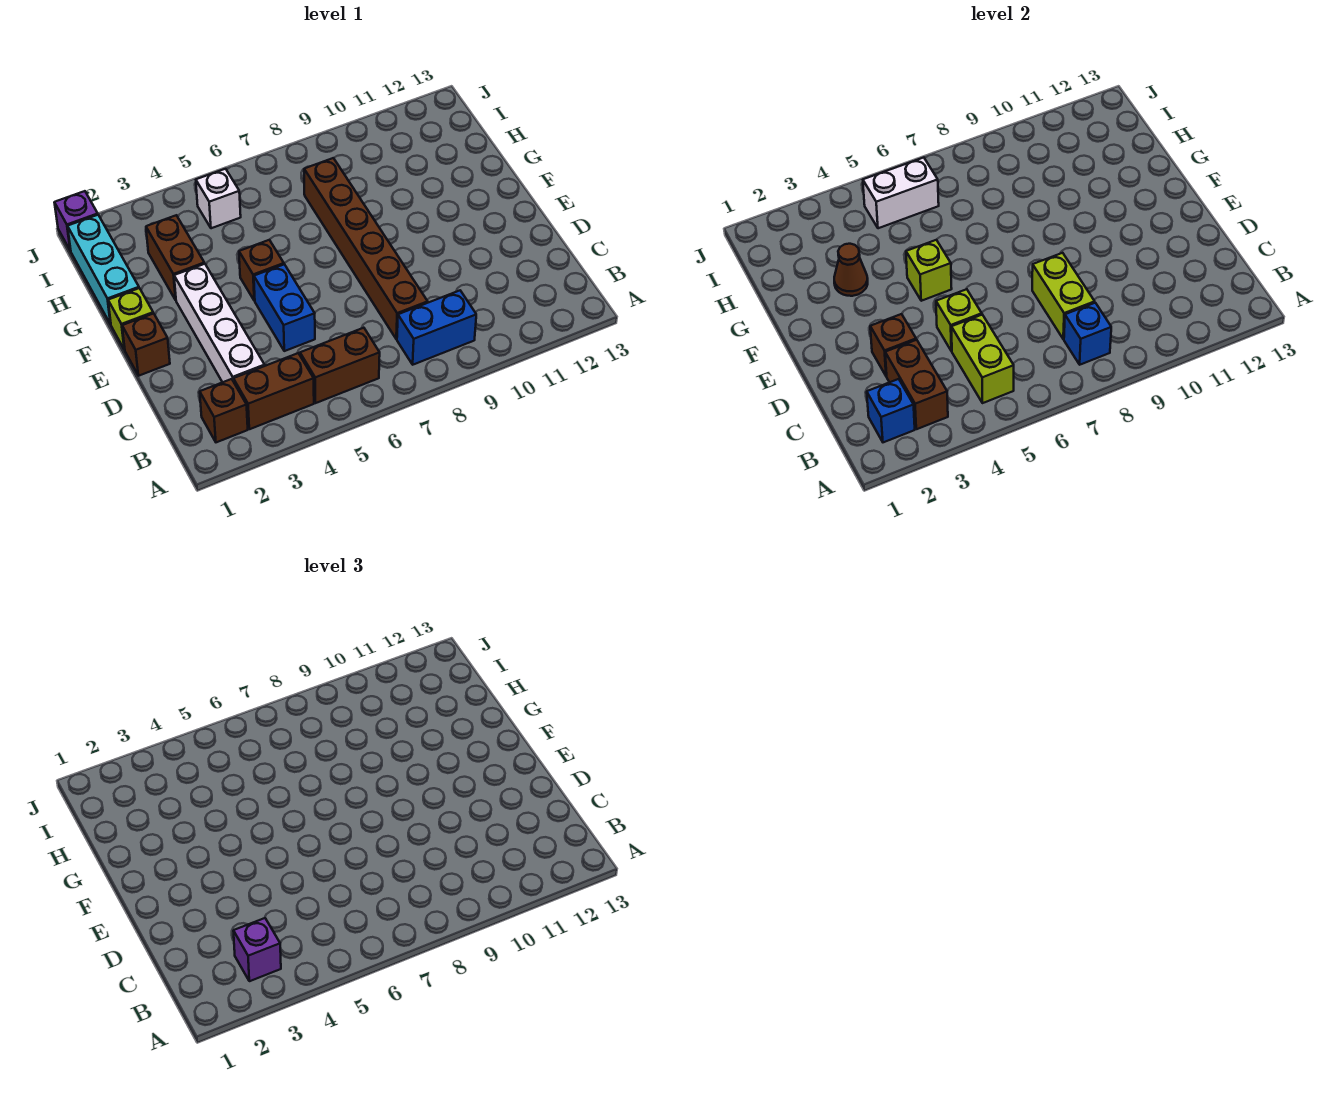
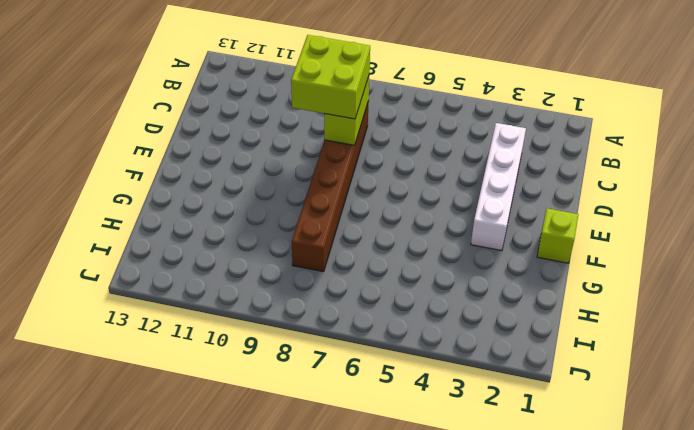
lime 2x2 brick [291,35,370,119] -> none
none -> brown 1x1 brick [200,379,248,442]
none -> brown 1x2 brick [233,353,314,429]
none -> brown 1x2 brick [300,328,380,403]

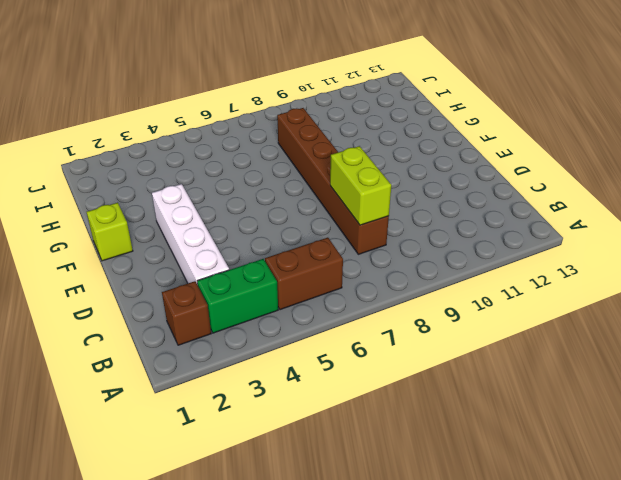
green 1x2 brick [197,259,278,333] -> brown 1x2 brick [233,353,314,429]
none -> blue 1x2 brick [397,291,476,365]
none -> blue 1x2 brick [254,264,315,351]
none -> brown 1x1 brick [122,313,170,376]

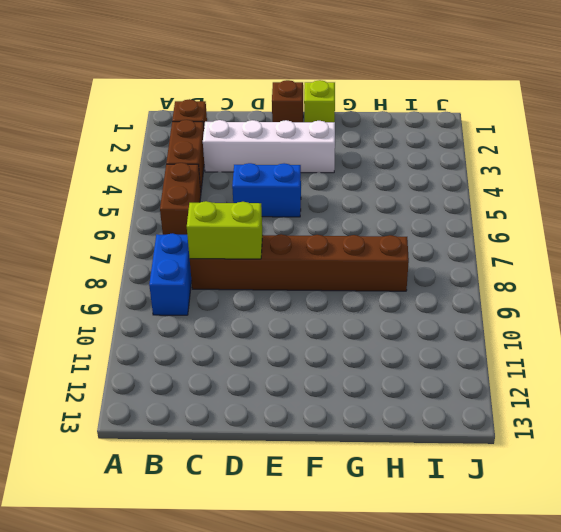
none -> brown 1x1 brick [239,240,284,301]
none -> cyan 1x3 brick [68,215,139,324]
none -> brown 1x2 brick [146,215,204,300]

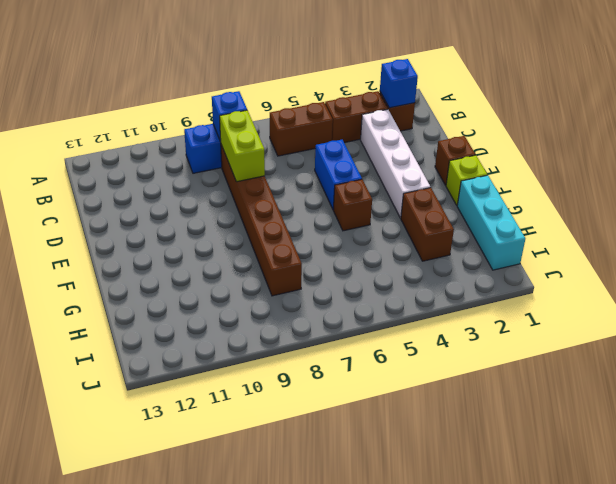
none -> white 1x1 brick [196,169,241,228]
none -> purple 1x1 brick [54,191,98,251]
none -> brown 1x2 brick [885,340,948,429]

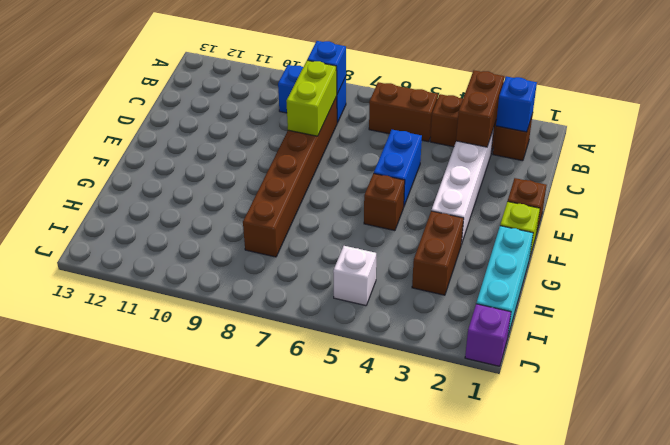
none -> lime 1x2 brick [951,315,1014,403]
none -> brown 1x1 brick [870,314,916,376]
none -> lime 1x1 brick [936,289,982,351]

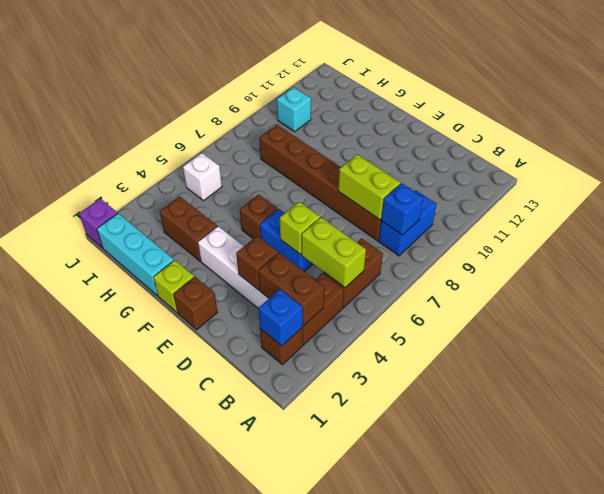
cyan 1x1 brick [277,87,311,132] -> none
none -> lime 1x1 brick [906,240,952,301]
none -> brown 1x1 cone [834,244,868,296]
none -> white 1x2 brick [863,158,939,228]

